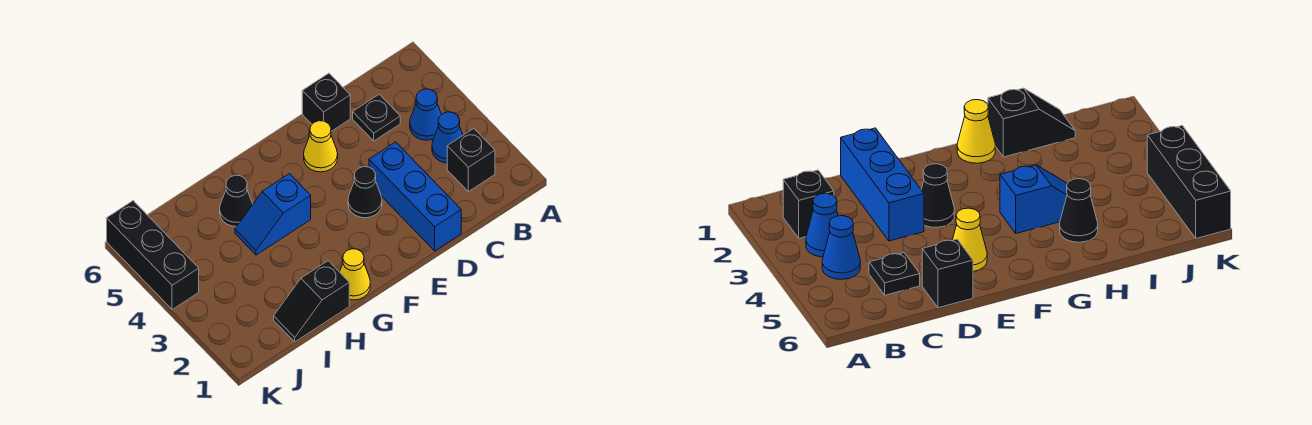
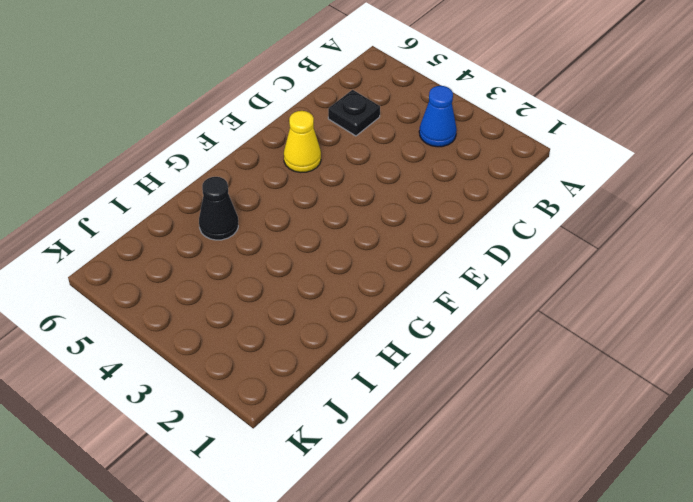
none -> black 1x1 brick [447,129,495,192]
none -> blue 1x1 cone [410,89,442,140]
none -> blue 1x3 brick [369,142,461,251]

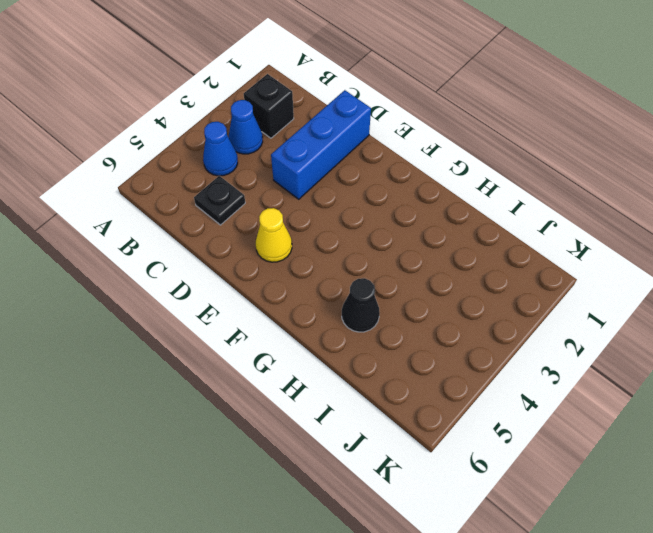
none -> black 1x1 brick [302,73,350,131]
none -> black 1x1 cone [348,167,382,218]
none -> yellow 1x1 cone [340,249,370,300]

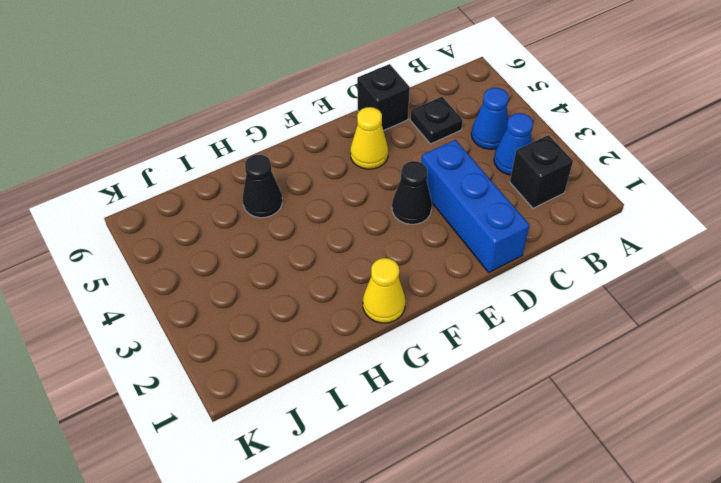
none -> blue 1x2 slope [235,174,311,255]
none -> black 1x2 slope [274,261,349,342]
none -> black 1x3 brick [107,201,199,310]

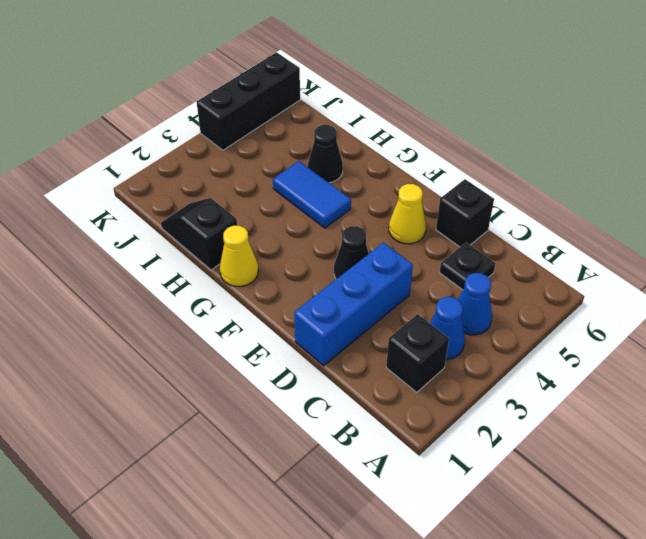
blue 1x2 tile [273,161,351,228] -> blue 1x2 slope [235,174,311,255]

